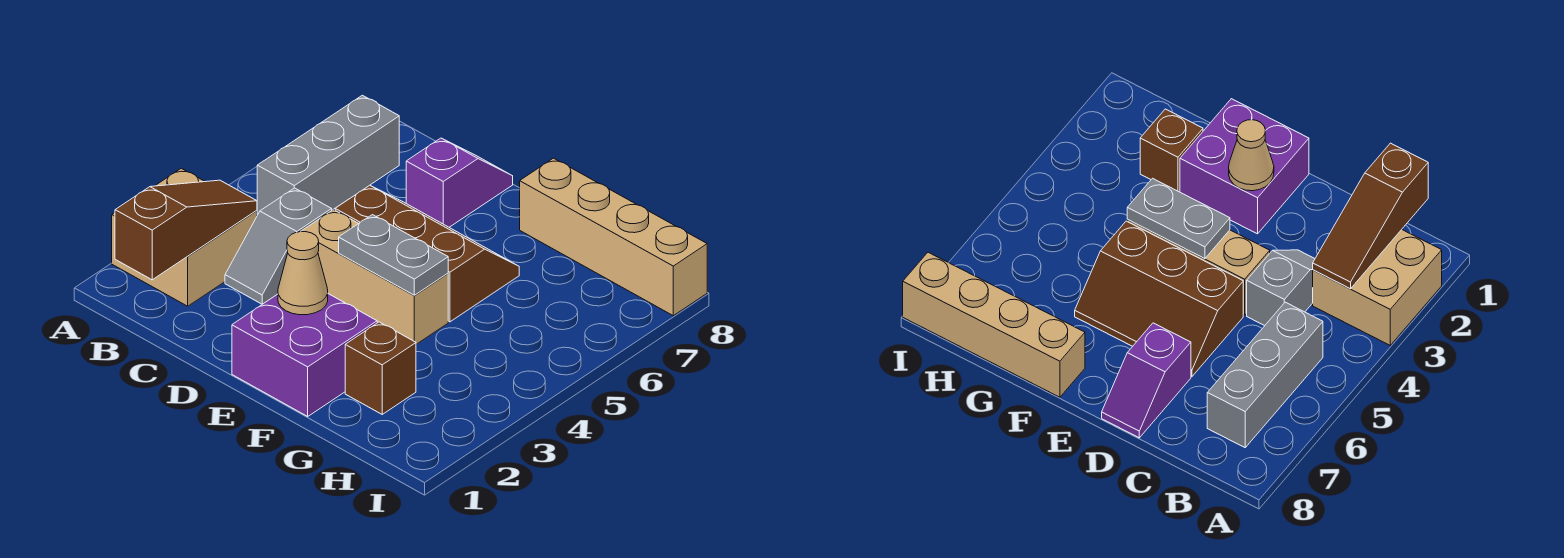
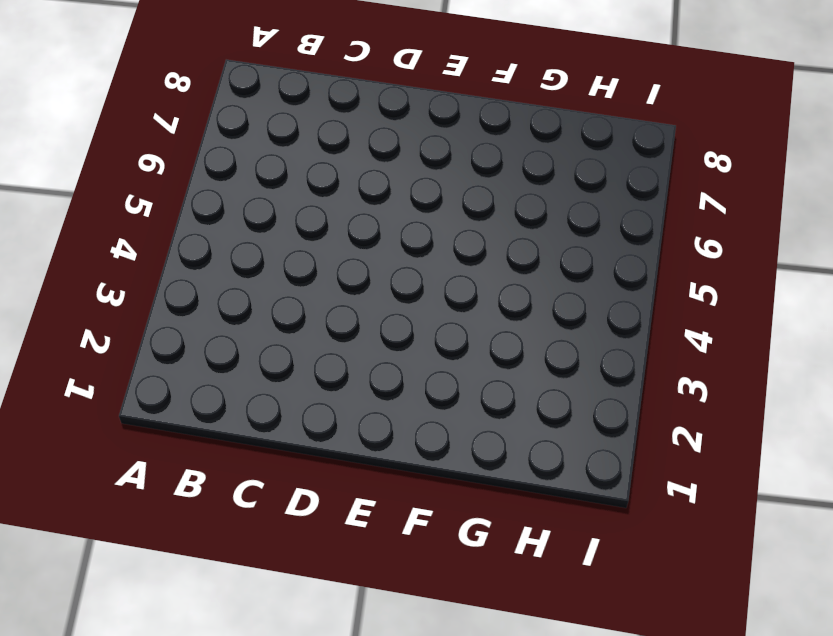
none -> tan 2x2 brick [112,168,257,306]
none -> grey 1x3 brick [257,95,399,215]
none -> grey 1x2 slope [225,188,332,304]

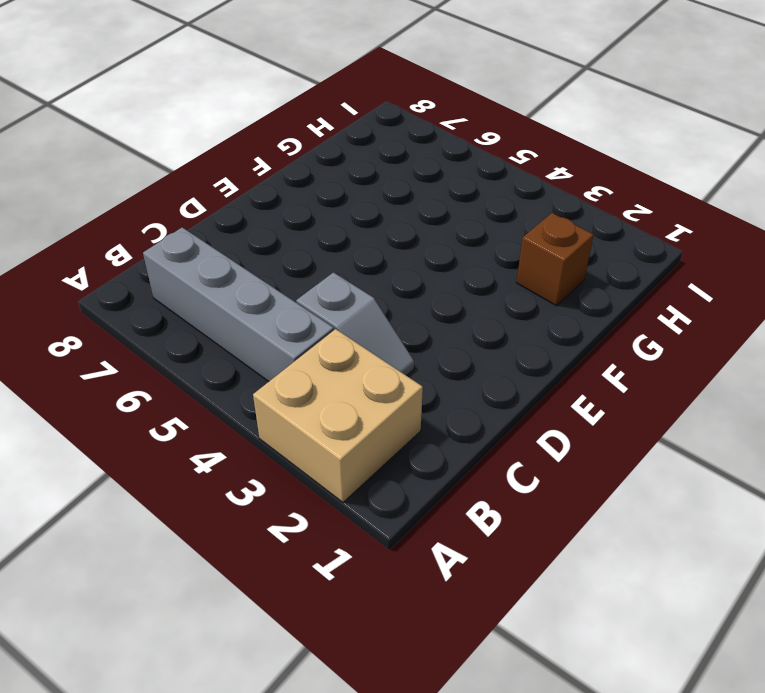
grey 1x4 brick [143,227,334,381] -> grey 1x3 brick [257,95,399,215]
none -> tan 1x3 brick [301,210,448,344]
none -> brown 2x3 slope [335,185,519,322]
none -> purple 1x2 slope [406,138,513,227]

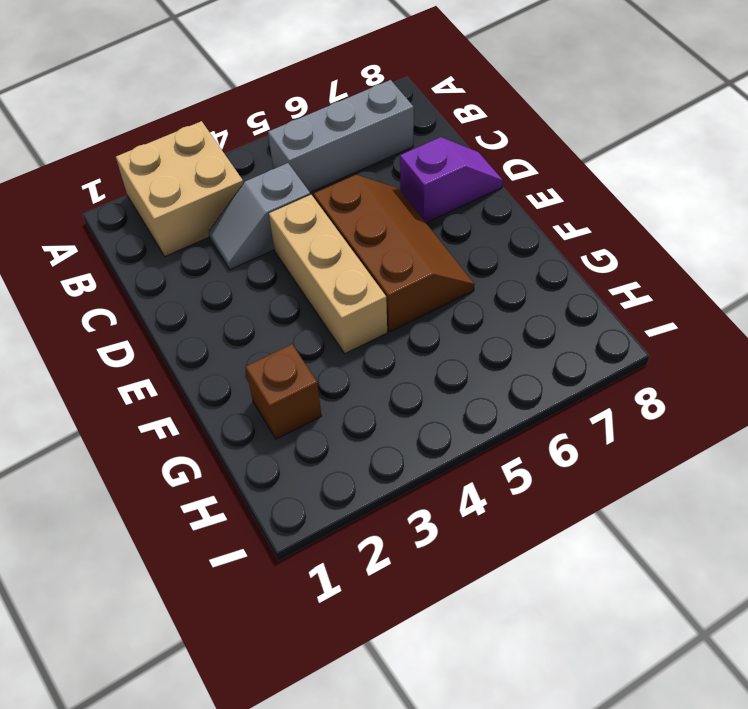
none -> purple 2x2 brick [232,294,377,416]
none -> tan 1x4 brick [520,158,707,316]
none -> brown 1x3 slope [115,180,257,280]

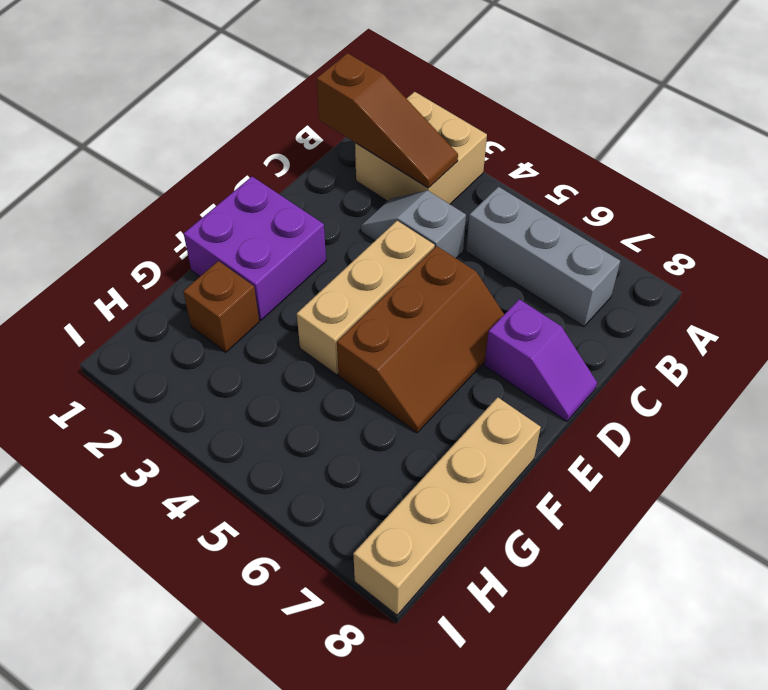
none -> tan 1x1 cone [278,232,328,315]
none -> grey 1x2 plate [339,215,448,295]

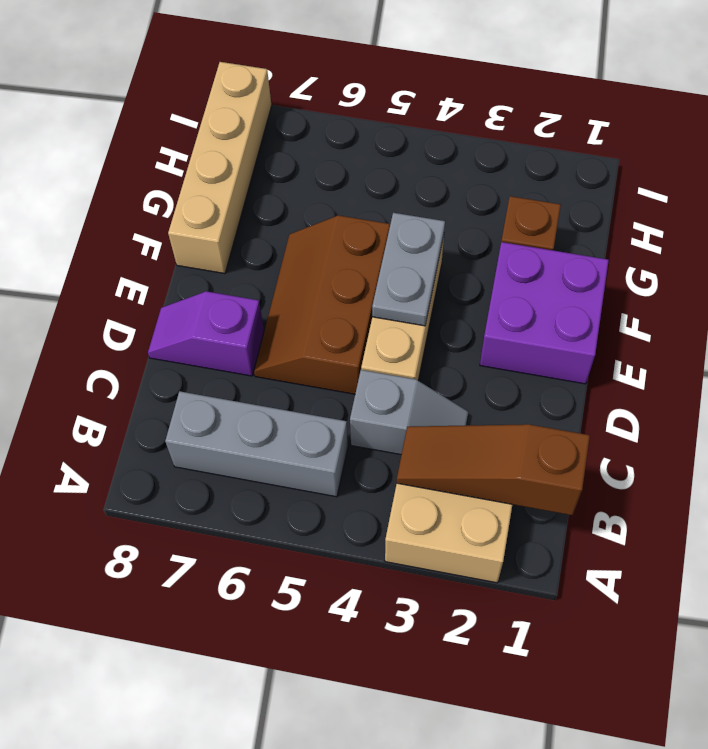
none -> tan 1x1 cone [278,232,328,315]

